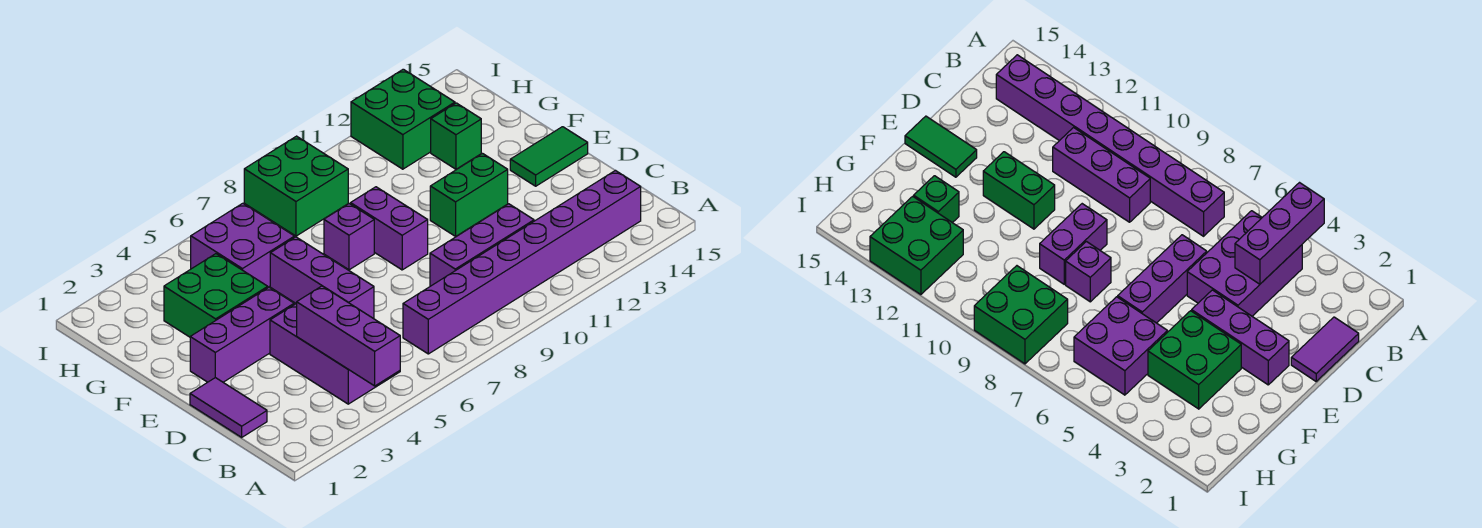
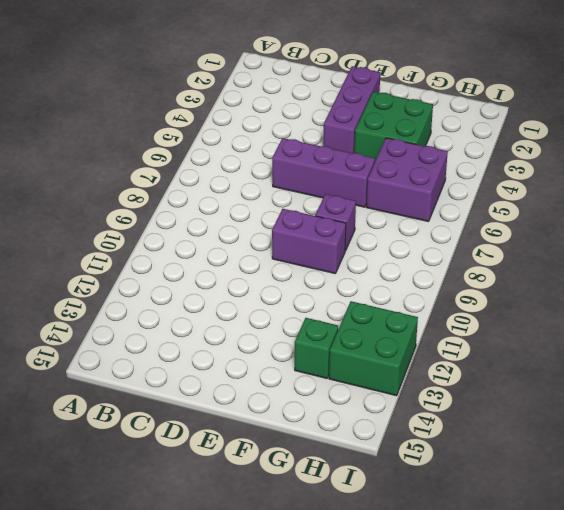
none -> purple 2x3 brick [270,303,400,404]
none -> purple 1x8 brick [403,170,641,354]
none -> purple 1x2 tile [190,378,267,437]

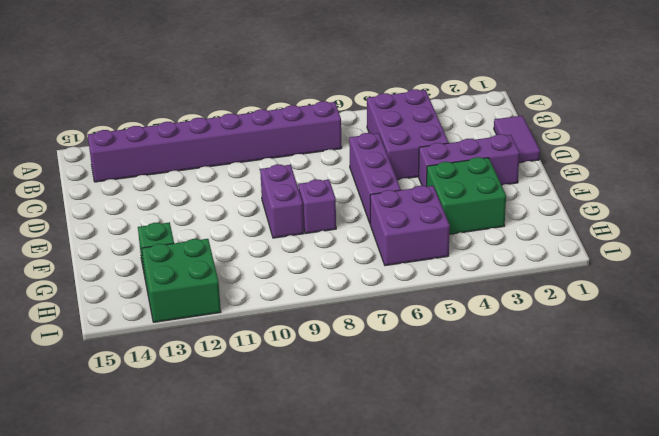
none -> purple 1x3 brick [430,204,534,286]
none -> green 1x2 brick [430,154,508,236]
none -> green 1x2 tile [510,127,588,186]

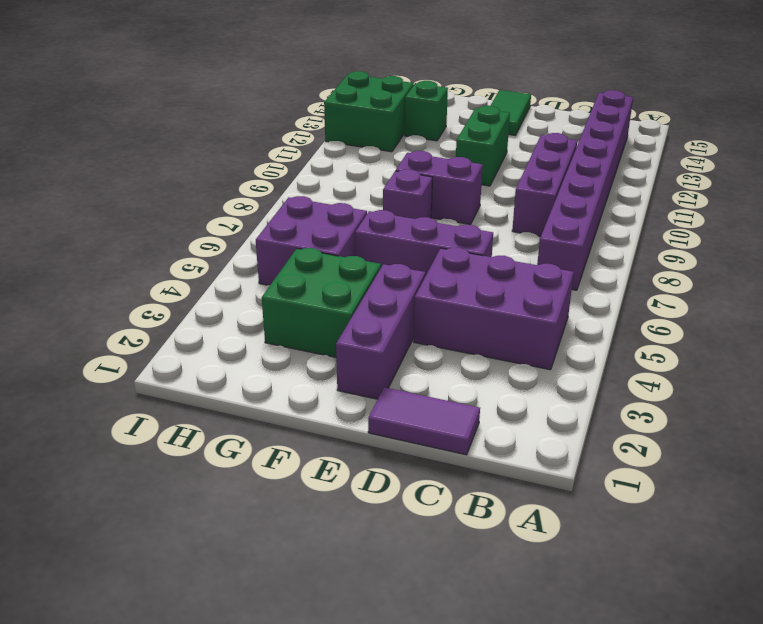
none -> green 2x2 brick [244,136,348,236]
none -> purple 1x3 brick [297,286,400,386]

